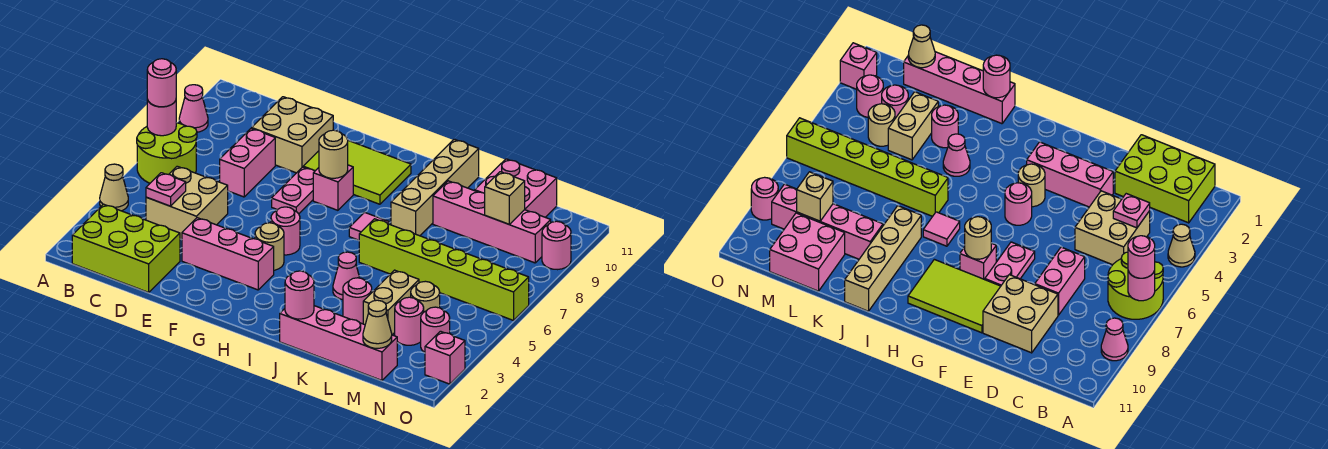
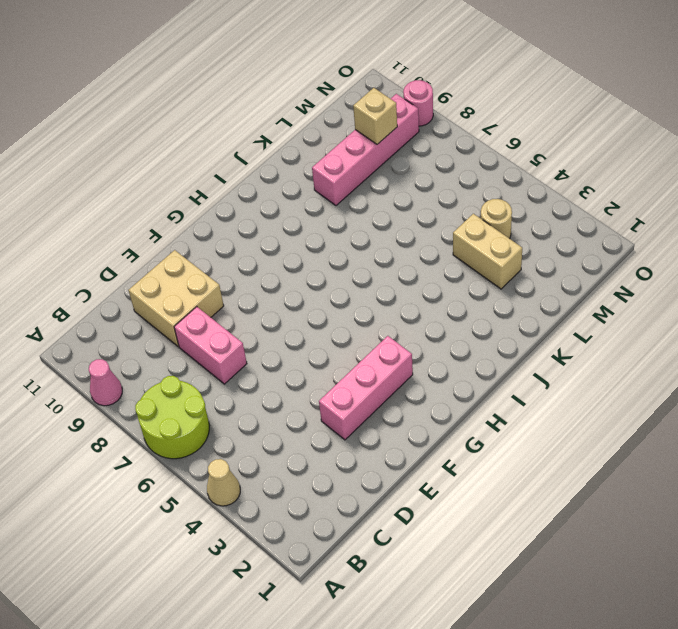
none -> lime 2x3 brick [72,204,180,292]
none -> tan 2x2 brick [146,166,228,239]
none -> pink 1x2 plate [272,167,315,214]
none -> lime 2x3 tile [303,141,411,204]

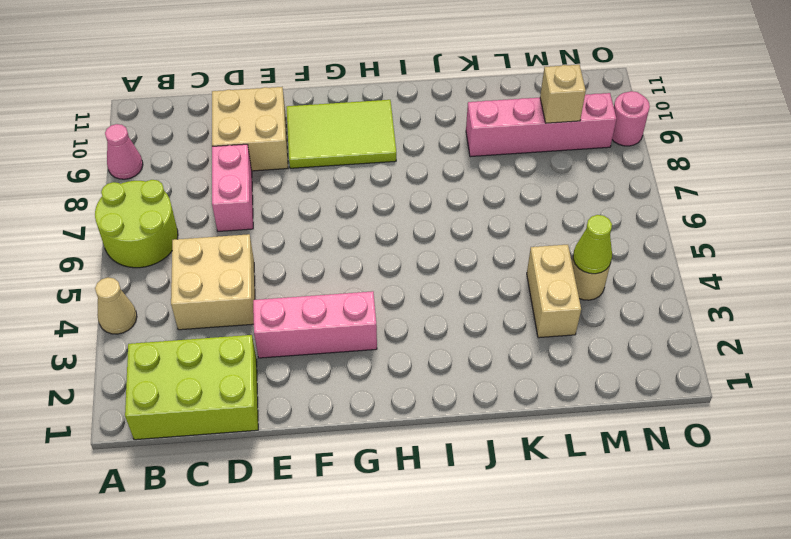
lime 1x1 cone [573,215,612,274] -> none
none -> pink 1x2 plate [272,167,315,214]
none -> tan 1x1 round brick [255,223,284,270]
none -> pink 1x1 round brick [271,207,300,255]
none -> pink 1x1 brick [313,165,353,210]

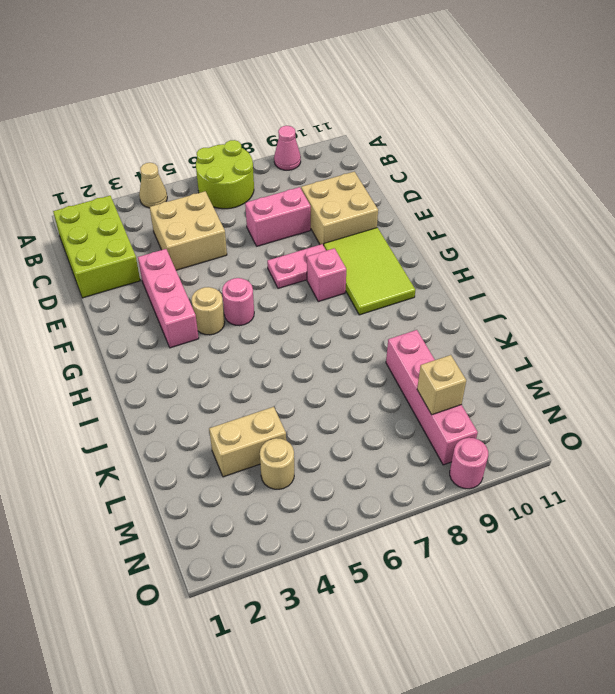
none -> pink 1x1 tile [349,212,389,240]
none -> pink 1x4 brick [280,306,397,380]
none -> pink 1x1 cone [333,252,360,300]
none -> lime 1x6 brick [359,219,529,320]

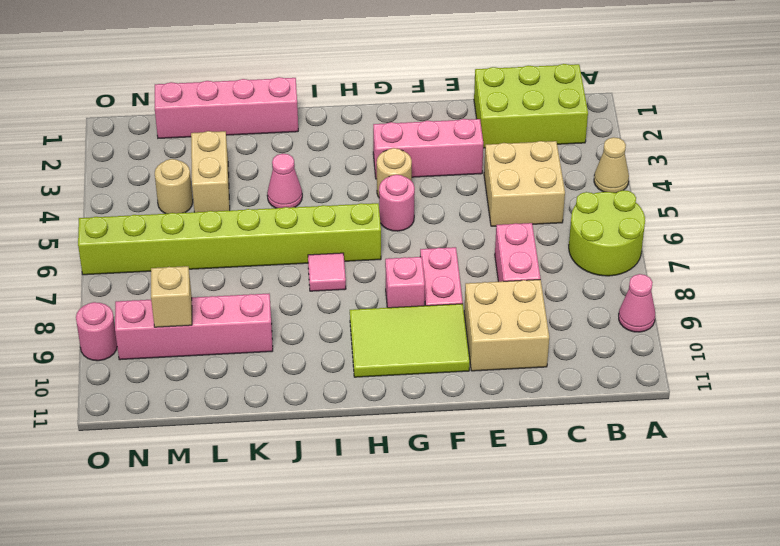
lime 1x8 brick [78,203,381,275] -> lime 1x6 brick [359,219,529,320]
none -> tan 1x4 brick [391,139,479,236]
none -> pink 1x1 round brick [343,278,372,324]
none -> pink 2x2 brick [475,159,557,217]
none -> pink 1x1 round brick [395,297,424,345]

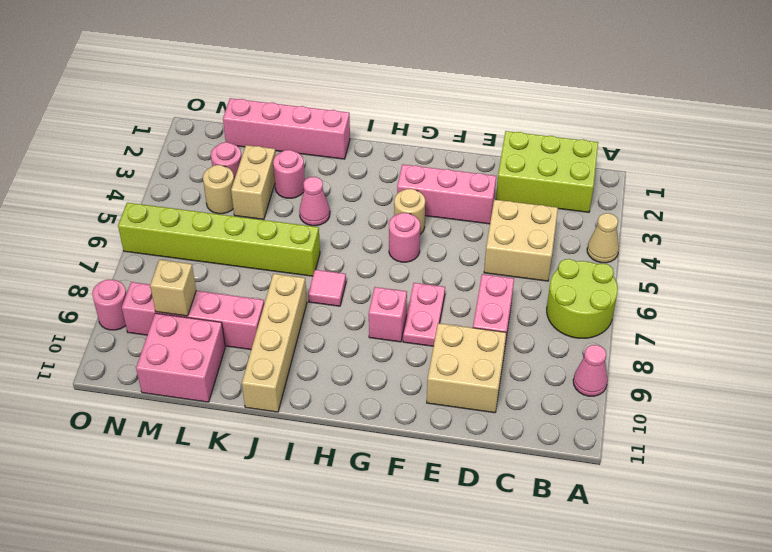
none -> lime 2x3 tile [303,141,411,204]
none -> pink 1x1 round brick [421,307,450,352]
none -> pink 1x1 brick [425,331,465,384]
none -> pink 1x1 round brick [147,100,176,136]

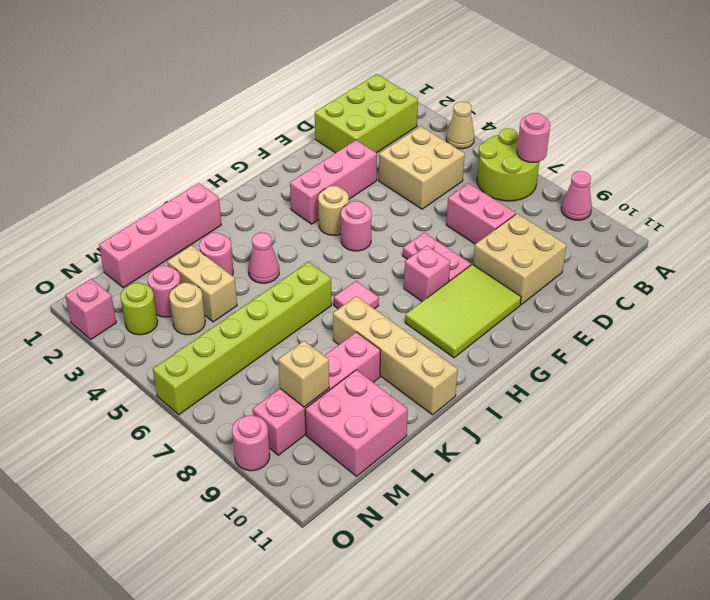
lime 1x1 round brick [121,283,158,335] -> pink 1x1 round brick [421,307,450,352]
none -> pink 1x1 plate [146,173,186,206]
none -> tan 1x1 round brick [319,130,348,178]
none -> pink 1x1 round brick [285,271,314,319]
none -> tan 1x1 cone [363,300,392,348]

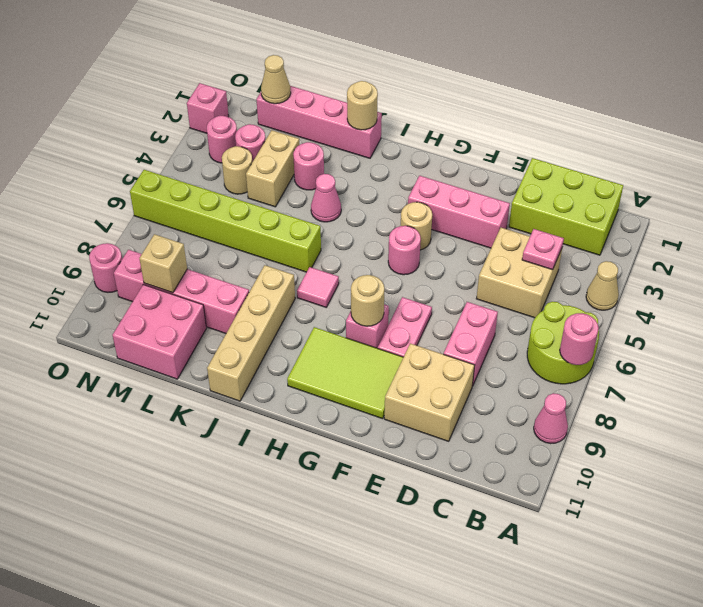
tan 1x1 round brick [347,81,378,130] -> pink 1x1 round brick [285,271,314,319]
none -> pink 1x1 round brick [147,59,176,107]

